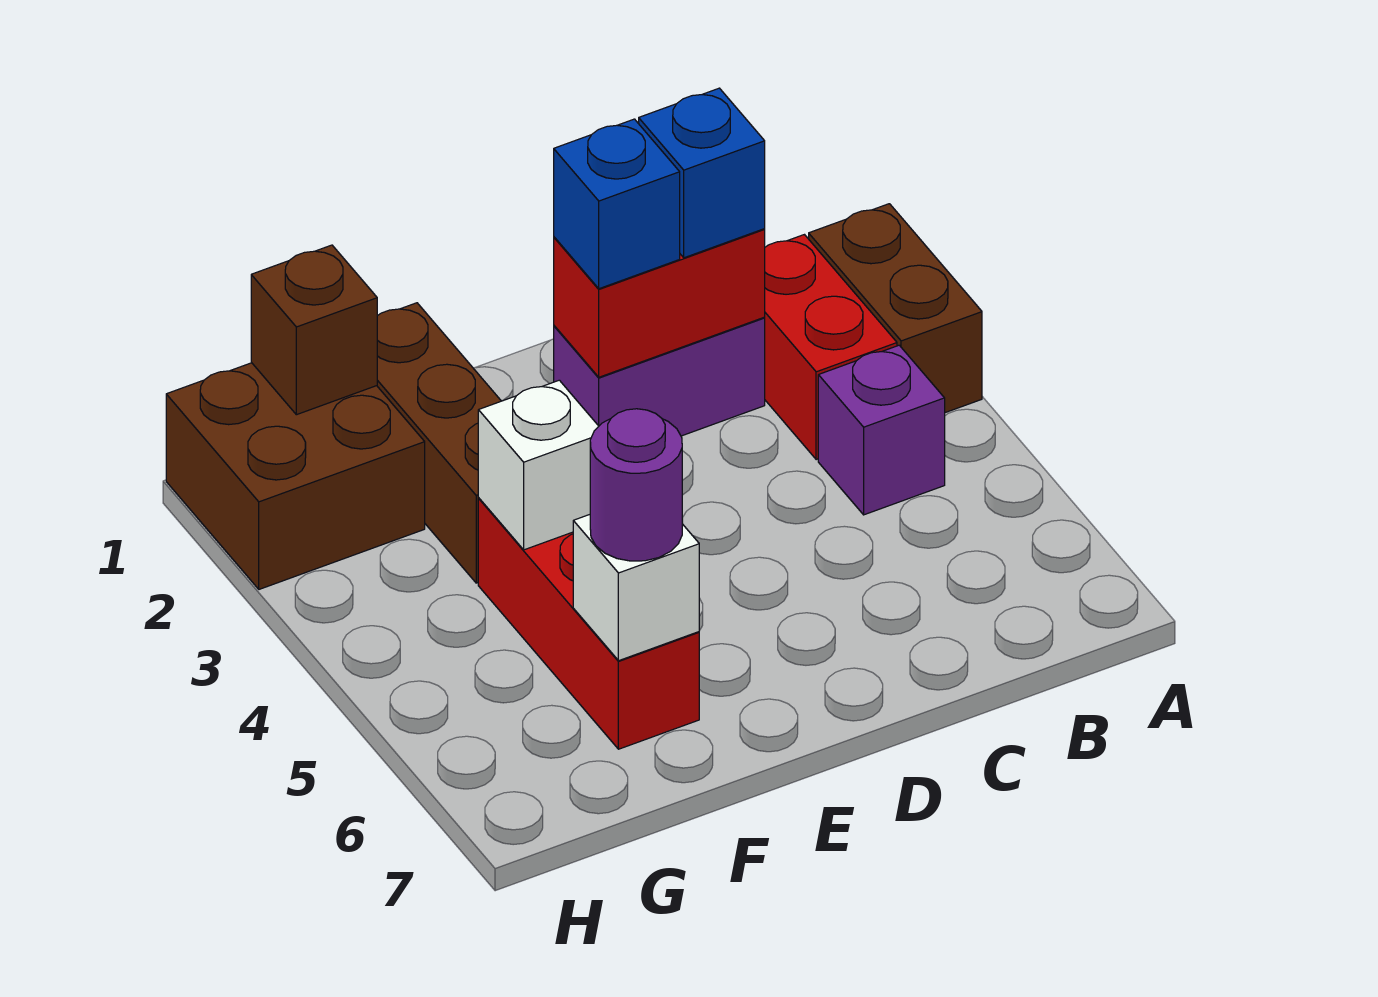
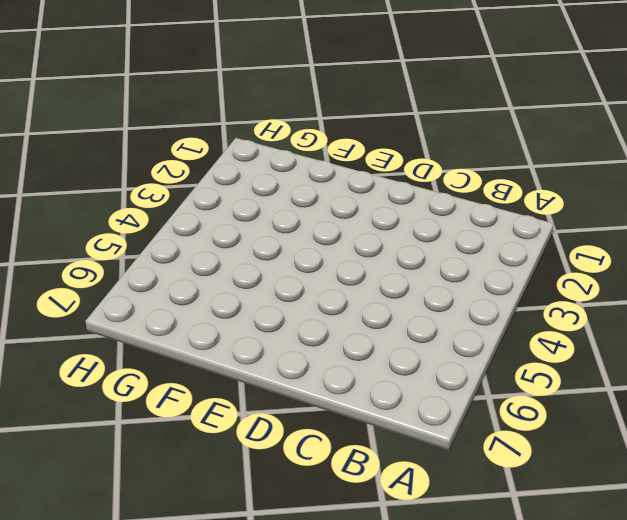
none -> brown 1x2 brick [809,204,982,413]
none -> red 1x2 brick [764,235,897,460]
none -> purple 1x1 brick [818,345,945,515]

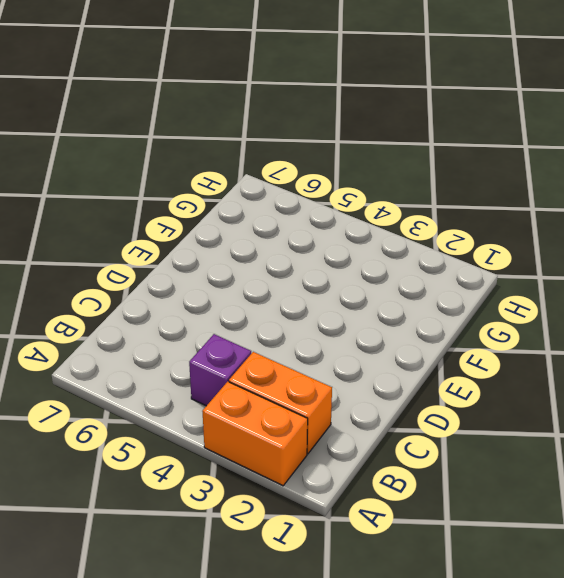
orange 1x2 brick [202,382,308,486] -> brown 1x2 brick [809,204,982,413]
orange 1x2 brick [229,352,332,454] -> red 1x2 brick [764,235,897,460]
none -> purple 1x2 brick [554,318,765,436]
none -> brown 1x3 brick [377,303,501,583]
none -> red 1x3 brick [478,499,699,749]

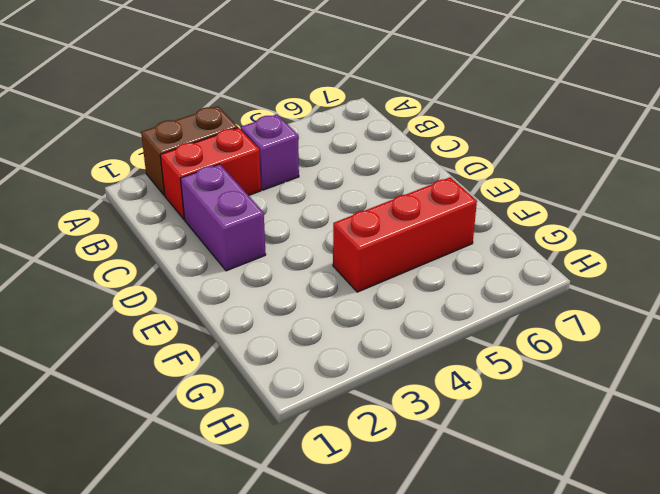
none -> brown 1x3 brick [377,303,501,583]
none -> brown 2x2 brick [166,363,425,589]
none -> red 1x2 brick [554,229,765,377]

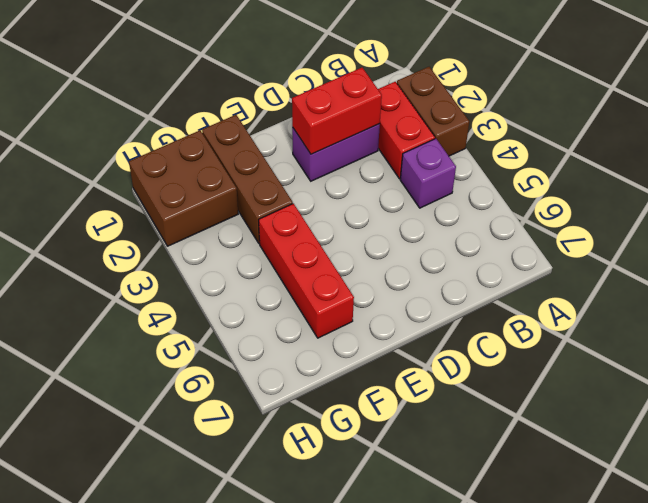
none -> white 1x1 brick [478,380,599,550]
none -> white 1x1 brick [573,515,699,661]
none -> brown 1x1 brick [251,245,377,415]

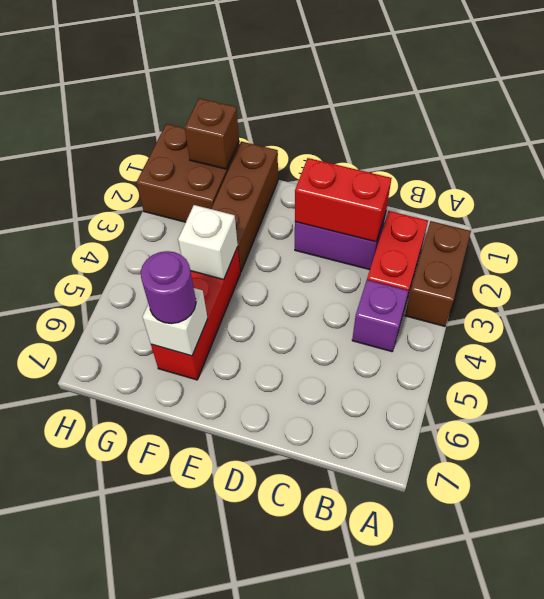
none -> blue 1x1 brick [639,88,765,258]
none -> blue 1x1 brick [554,119,680,289]

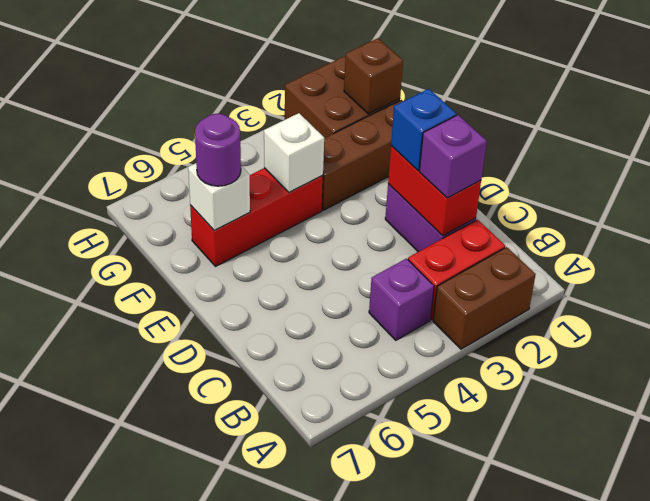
purple 1x1 brick [419,115,487,198] -> blue 1x1 brick [639,88,765,258]

